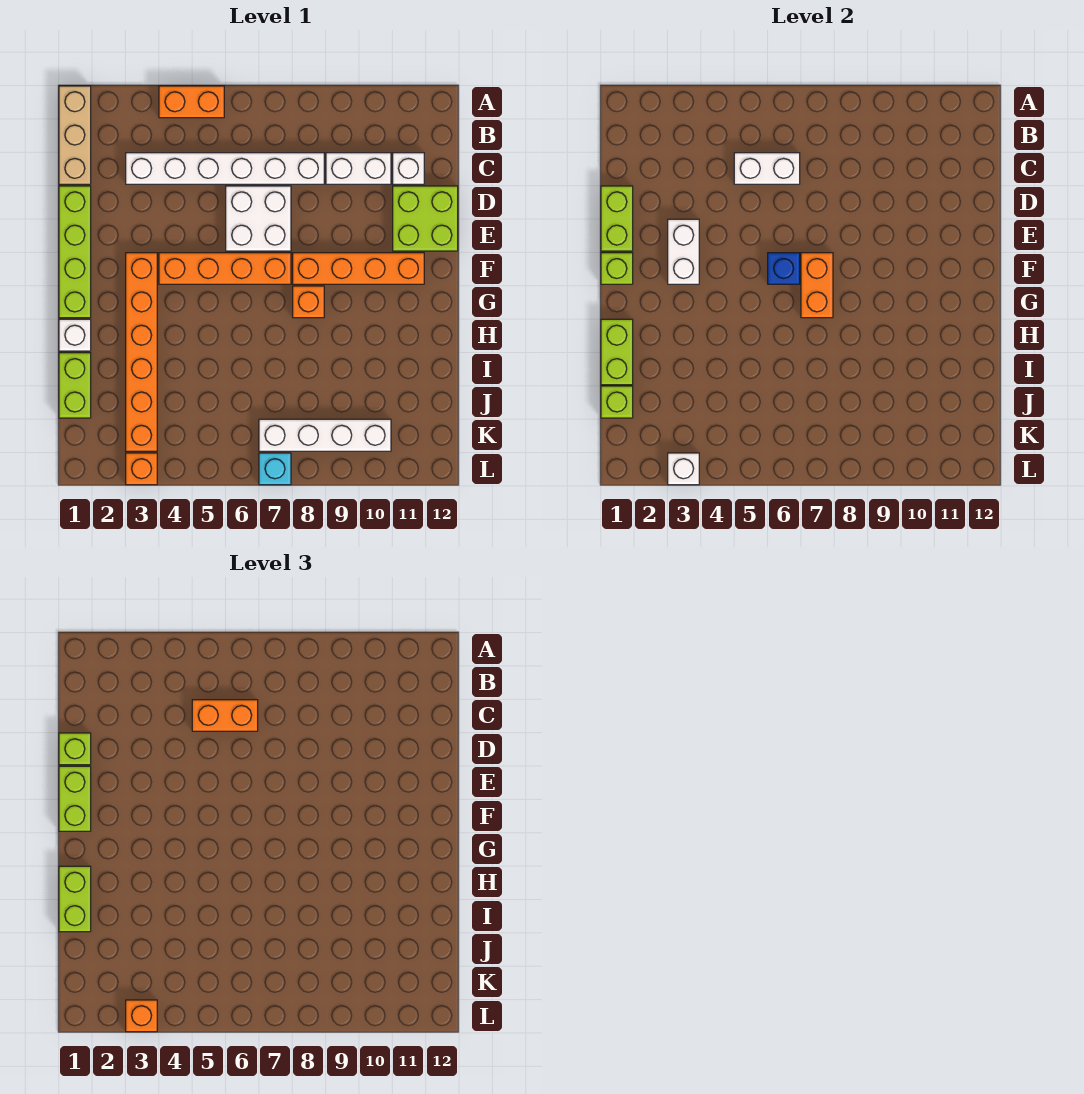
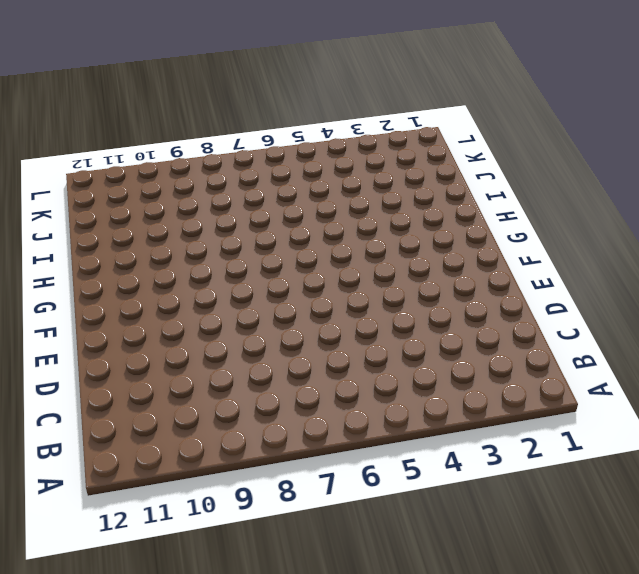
none -> tan 1x3 brick [59,86,91,184]
none -> orange 1x2 brick [159,86,224,118]
none -> white 1x6 brick [126,153,324,184]
none -> white 1x2 brick [326,153,391,184]

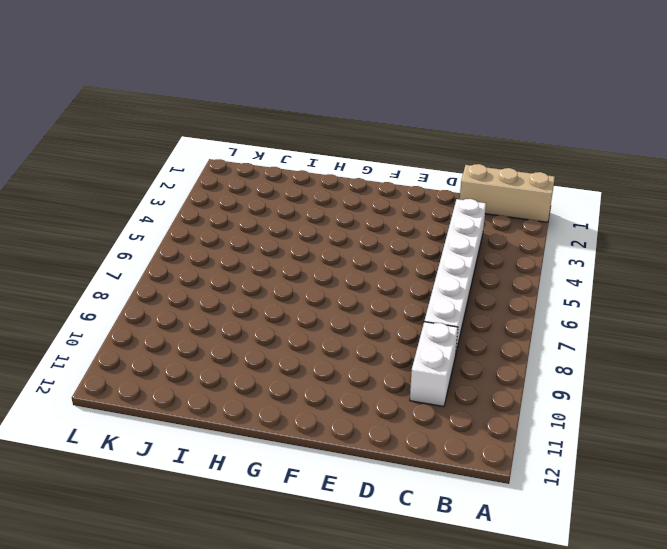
none -> orange 1x2 brick [159,86,224,118]
none -> white 1x1 brick [393,153,424,184]
none -> lime 1x4 brick [59,186,91,318]
none -> white 2x2 brick [226,186,291,251]

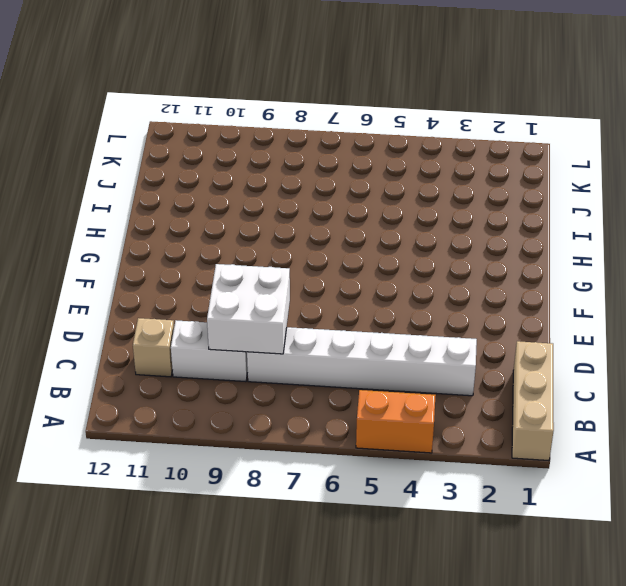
white 2x2 brick [207,264,290,354] -> white 2x2 brick moved to [226,186,291,251]
tan 1x1 brick [133,318,174,377] -> white 1x1 brick [393,153,424,184]
none -> lime 1x4 brick [59,186,91,318]
none -> lime 2x2 brick [393,186,458,251]
none -> orange 1x6 brick [126,253,157,451]
none -> orange 1x4 brick [159,253,291,284]

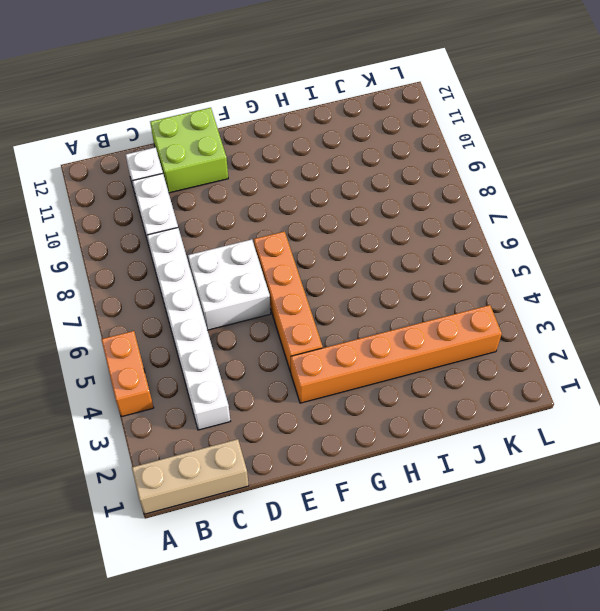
none -> lime 1x4 brick [59,186,91,318]
none -> orange 1x4 brick [293,253,424,284]
none -> orange 1x1 brick [293,286,324,318]
none -> white 1x1 brick [59,319,91,351]

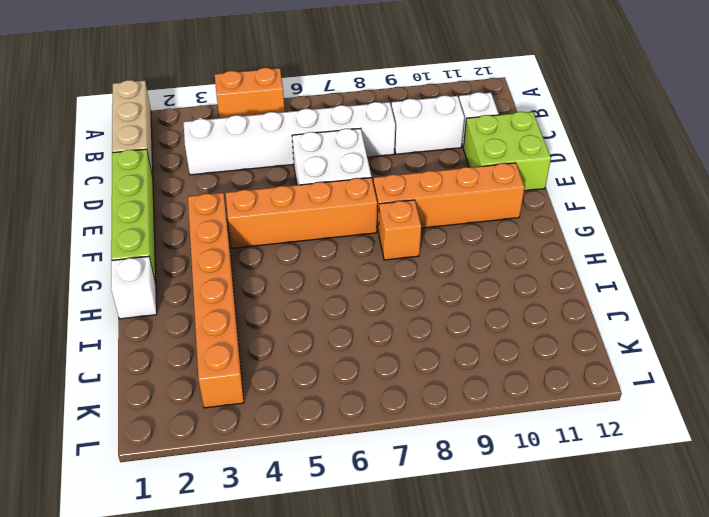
none -> lime 1x2 brick [59,353,91,418]
none -> white 1x4 brick [259,419,391,451]
none -> orange 1x1 brick [126,453,157,485]
none -> cyan 1x1 brick [259,453,291,485]

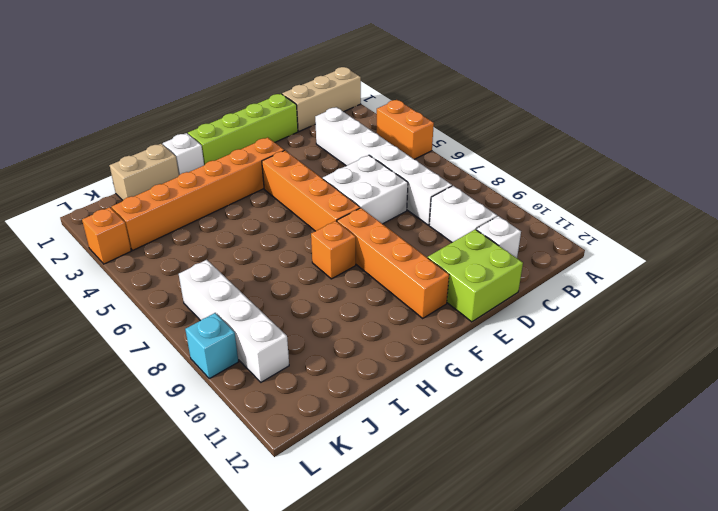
tan 1x2 brick [110,144,179,200] -> lime 1x2 brick [59,353,91,418]
cyan 1x1 brick [185,313,238,379] -> cyan 1x1 brick moved to [259,453,291,485]
none -> white 1x2 brick [734,153,800,184]
none -> lime 1x2 brick [601,186,633,251]
none -> white 1x2 brick [668,219,699,284]
none -> lime 1x1 brick [601,253,633,284]

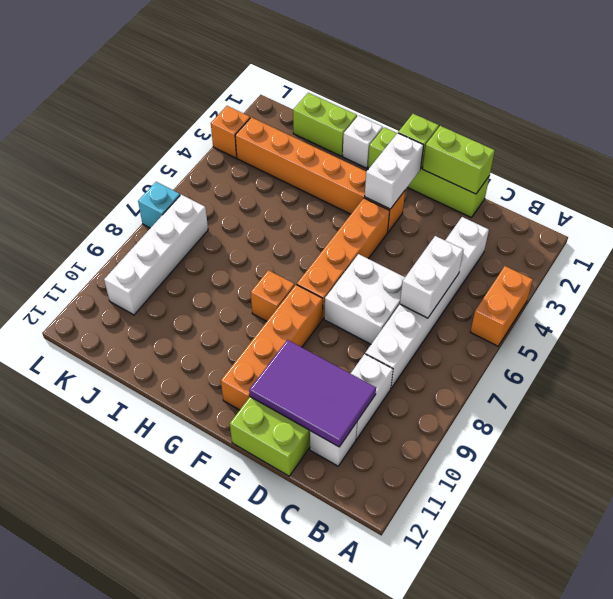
purple 2x3 tile [249,340,376,447] -> none
white 1x2 brick [365,133,424,209] -> white 1x2 brick turned to [668,219,699,284]
none -> tan 1x3 brick [59,86,91,184]
none -> blue 1x1 brick [768,253,800,284]
none -> orange 1x2 brick [801,253,833,318]
none -> lime 1x2 brick [601,319,633,385]

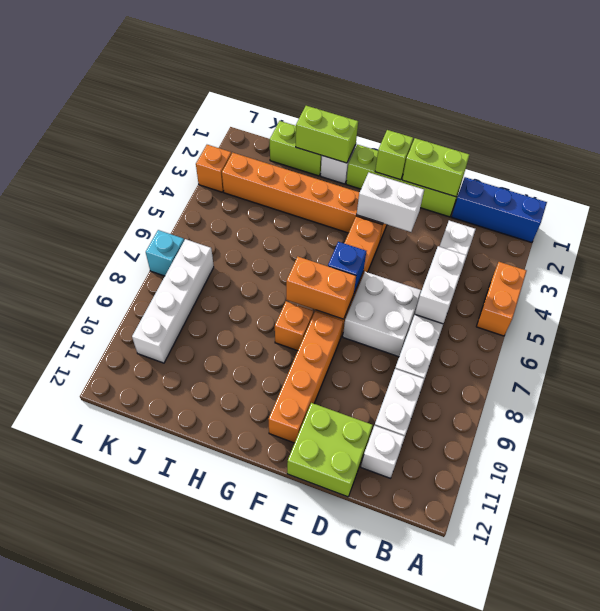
blue 1x3 brick [452,177,547,243] -> tan 1x3 brick [59,86,91,184]
none -> lime 1x1 brick [601,386,633,418]
none -> white 1x1 brick [668,453,699,485]
none -> orange 1x2 brick [192,700,258,731]
none -> lime 1x1 brick [59,733,91,765]

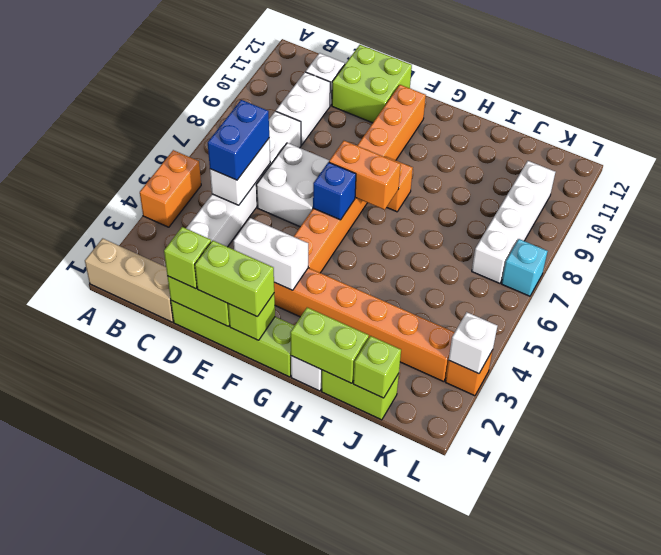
blue 1x2 brick [208,100,269,180] -> orange 1x2 brick [192,700,258,731]
none -> lime 1x2 brick [59,866,91,932]
none -> orange 1x1 brick [126,1000,157,1032]

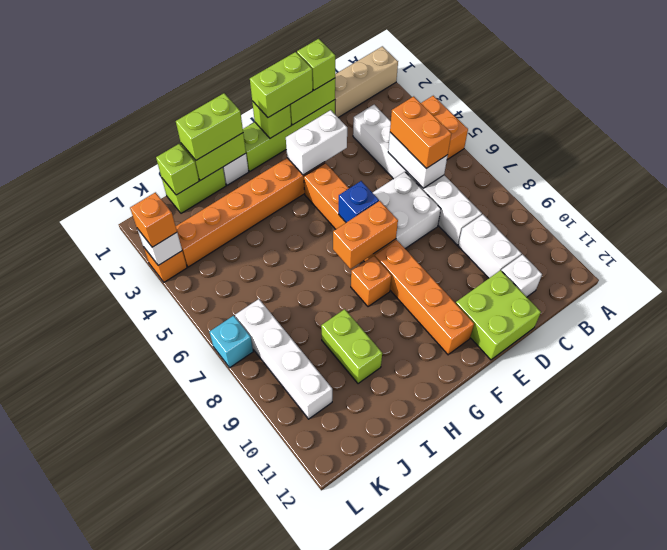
lime 1x2 brick [321,309,382,384] -> none

